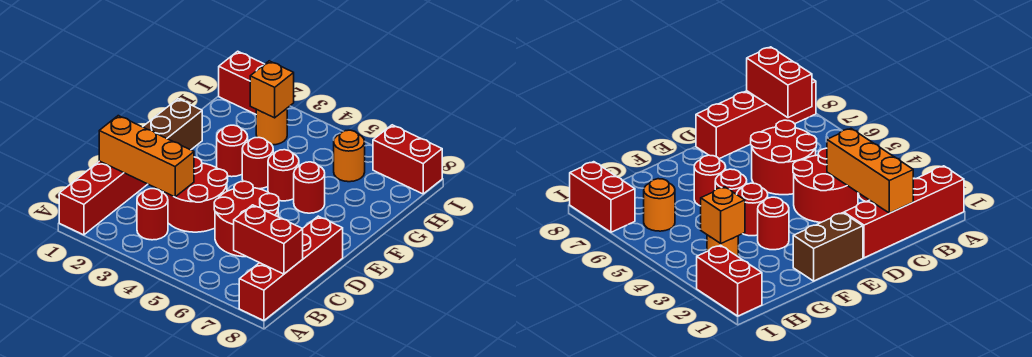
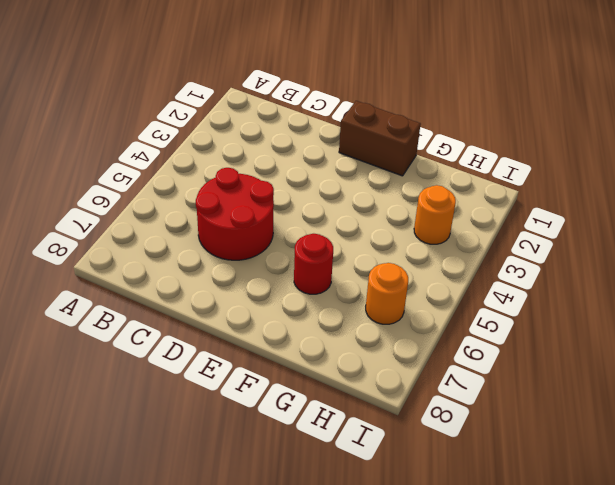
none -> red 1x4 brick [59,161,147,235]
none -> red 1x4 brick [239,216,343,321]
none -> red 1x1 round brick [137,189,168,240]

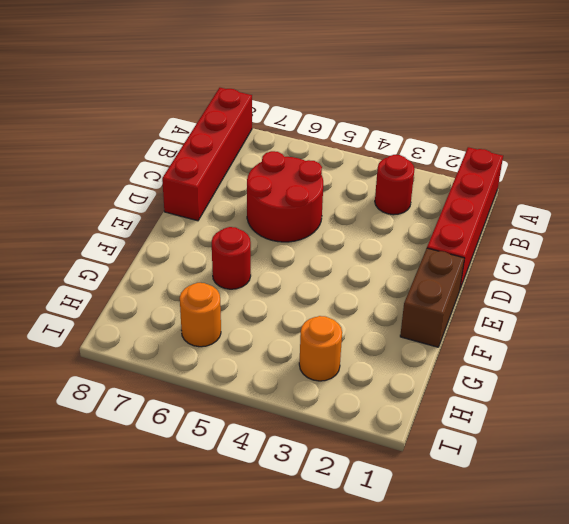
none -> red 2x2 round brick [163,157,228,232]
none -> red 1x1 round brick [217,125,248,177]
none -> red 1x1 round brick [242,138,273,189]

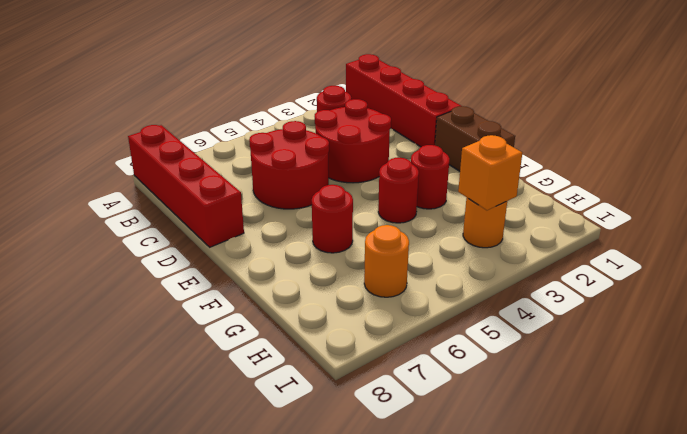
none -> red 1x1 round brick [268,150,299,201]
none -> red 1x2 brick [219,51,265,114]
none -> red 1x2 brick [373,125,442,194]

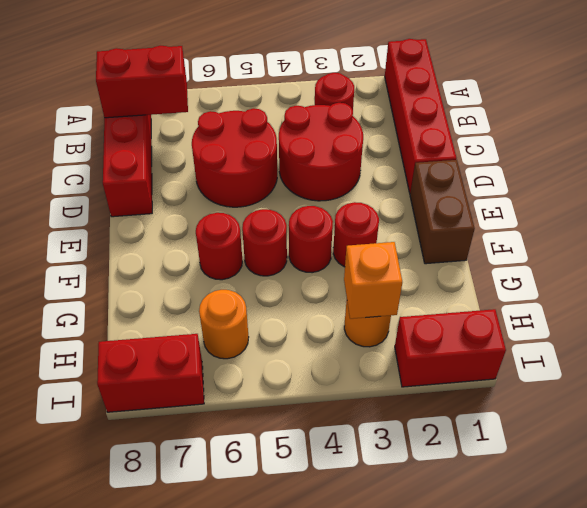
none -> orange 1x3 brick [99,116,194,197]

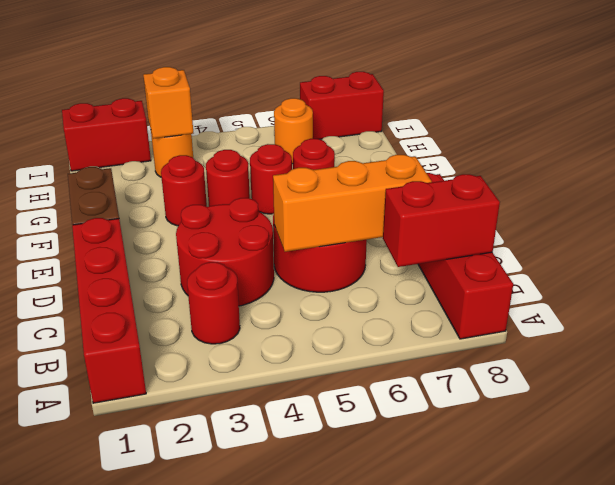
orange 1x3 brick [273,155,432,252] -> orange 1x3 brick moved to [99,116,194,197]

